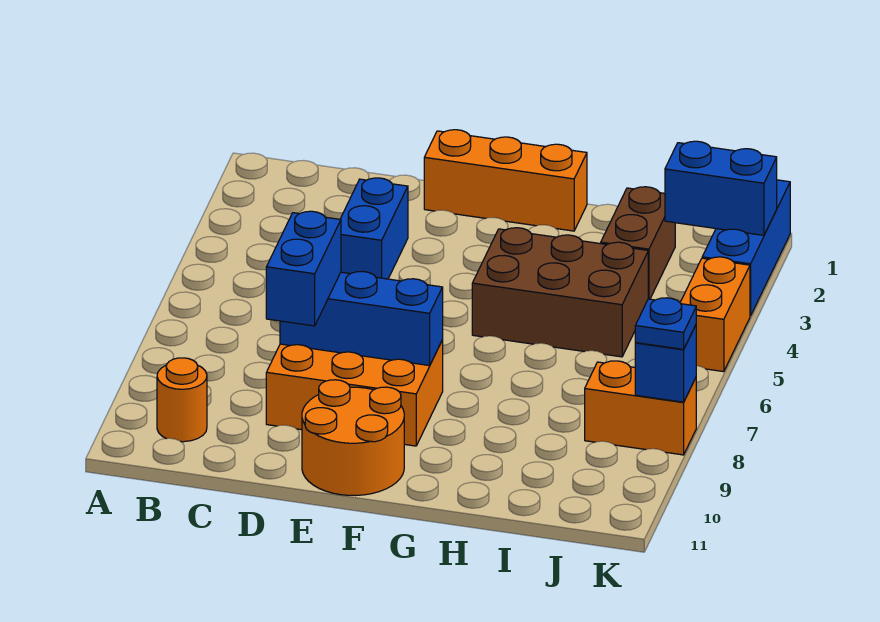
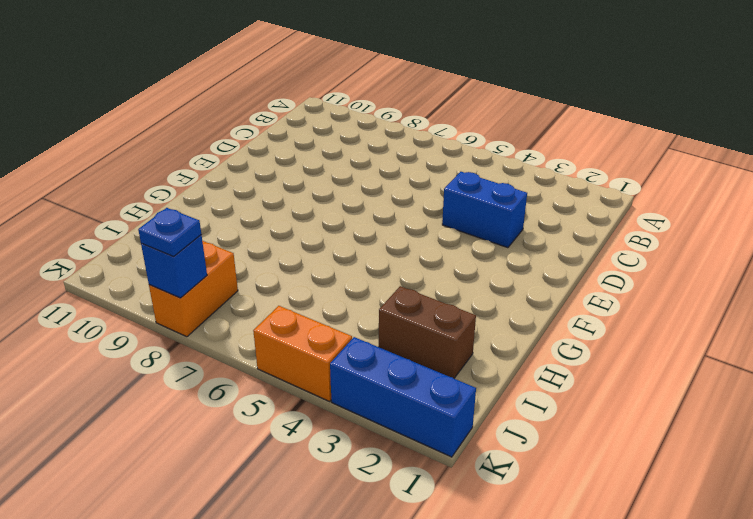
none -> orange 1x1 round brick [157,358,207,442]
none -> orange 2x3 brick [266,340,443,446]
none -> orange 1x3 brick [424,130,587,231]

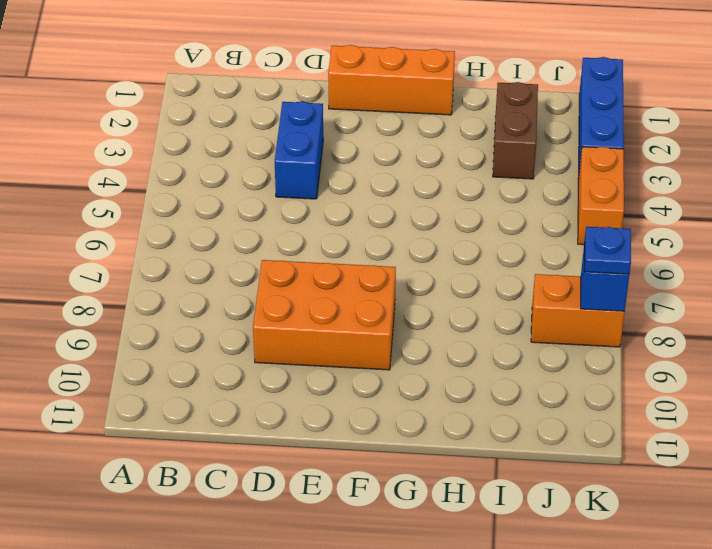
none -> orange 1x1 round brick [157,358,207,442]
none -> orange 2x2 round brick [302,380,404,496]
none -> brown 2x3 brick [472,228,648,357]

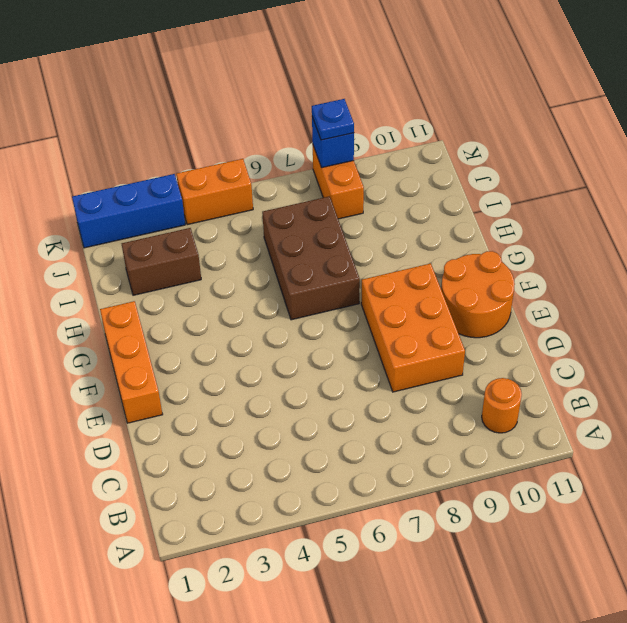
brown 2x3 brick [262,196,360,320] -> brown 2x3 brick moved to [472,228,648,357]
none -> blue 1x2 brick [341,178,408,279]
none -> blue 1x3 brick [280,271,443,366]
none -> blue 1x2 brick [665,141,777,235]

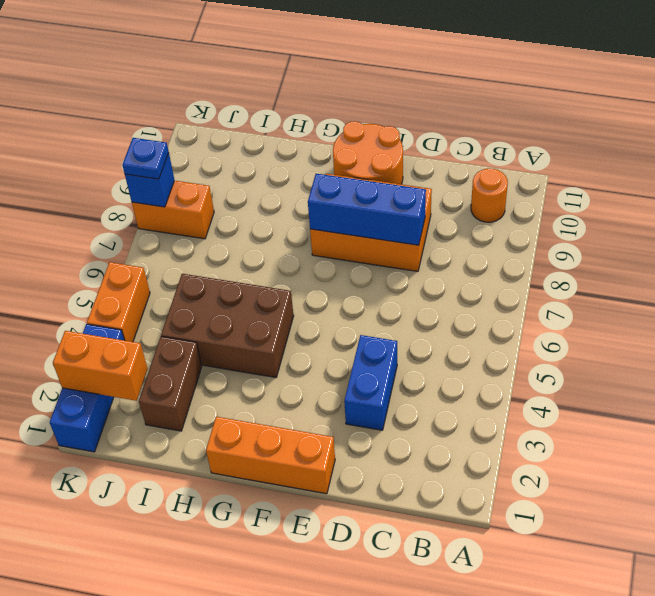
orange 1x2 brick [53,331,148,401] -> blue 1x2 brick [665,141,777,235]
none -> blue 1x2 brick [266,211,341,326]

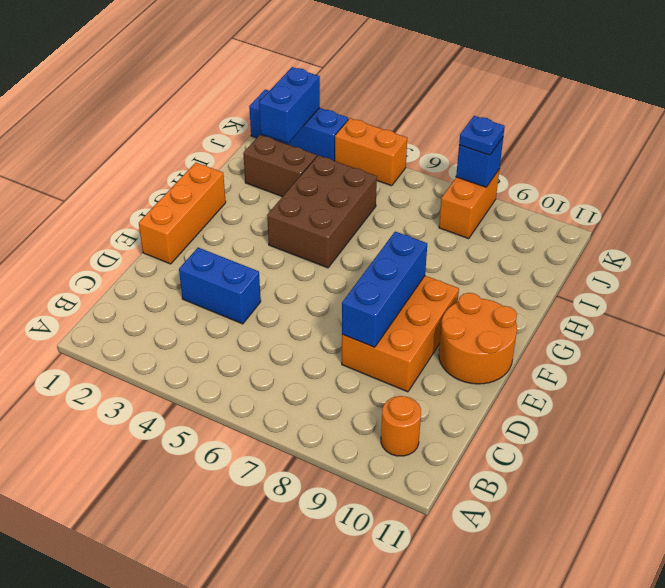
none -> blue 1x2 brick [266,211,341,326]

